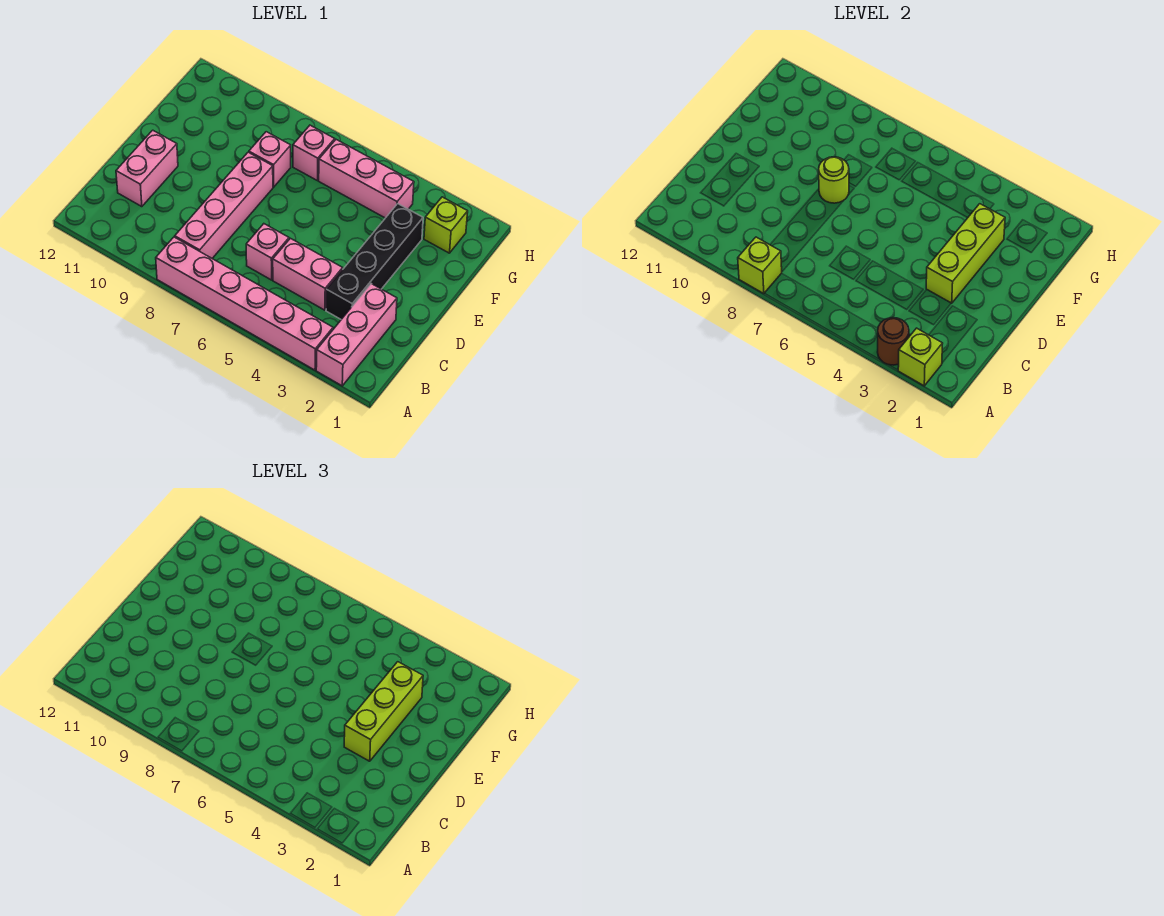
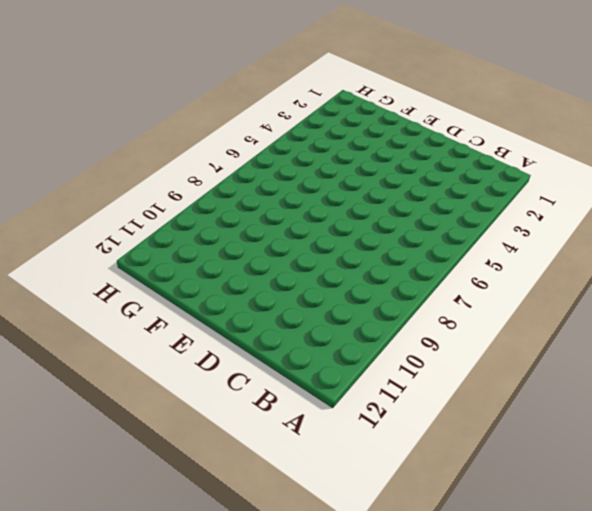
none -> pink 1x3 brick [316,284,397,386]
none -> pink 1x6 brick [156,237,333,370]
none -> pink 1x4 brick [175,152,273,258]

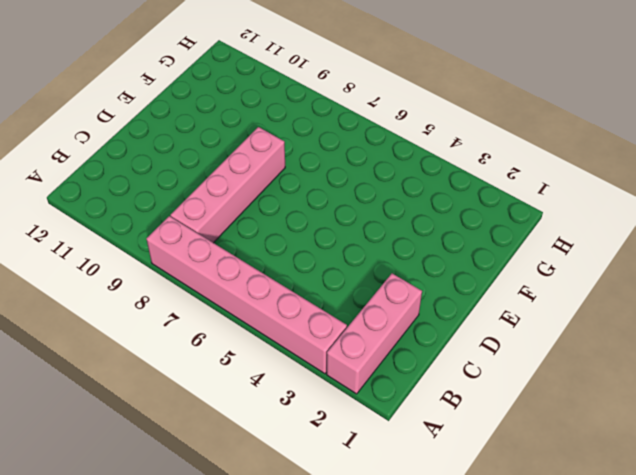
none -> black 1x4 brick [326,204,423,319]
none -> pink 1x2 brick [273,238,343,310]
none -> pink 1x1 brick [246,224,289,280]

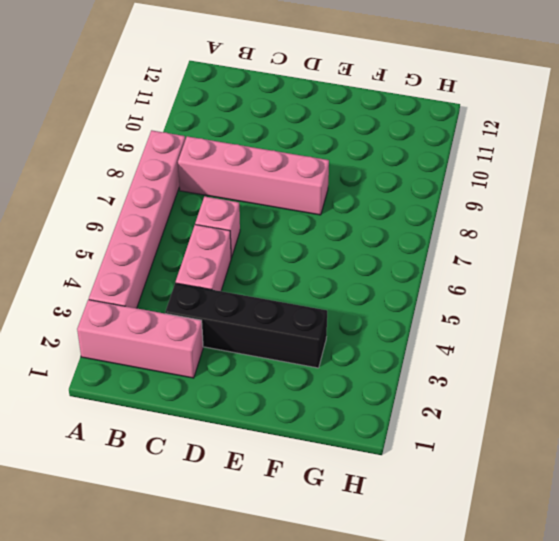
none -> pink 1x2 brick [116,130,178,207]
none -> pink 1x1 brick [249,132,291,187]
none -> lime 1x1 brick [424,197,468,253]

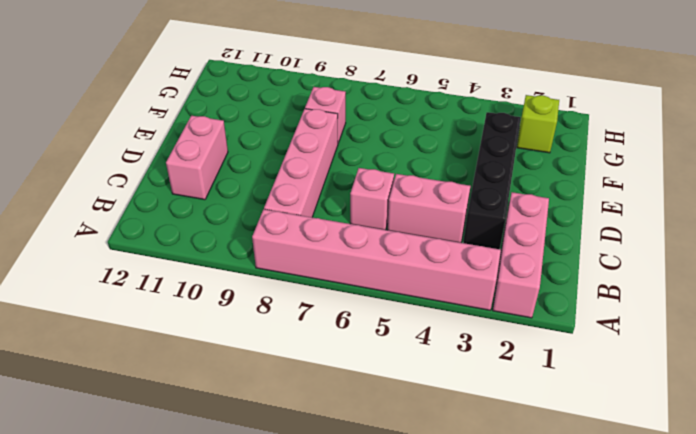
none -> pink 1x3 brick [319,140,414,218]
none -> pink 1x1 brick [293,125,335,180]
none -> lime 1x1 brick [898,328,943,386]

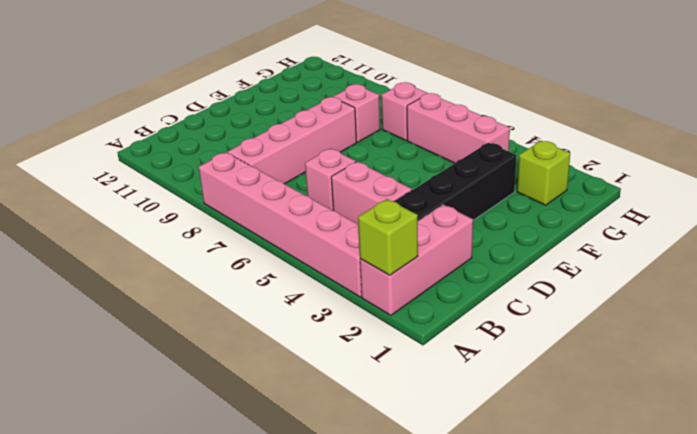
none -> pink 1x2 brick [116,130,178,207]
none -> brown 1x1 round brick [878,318,909,365]
none -> lime 1x1 brick [738,237,782,294]

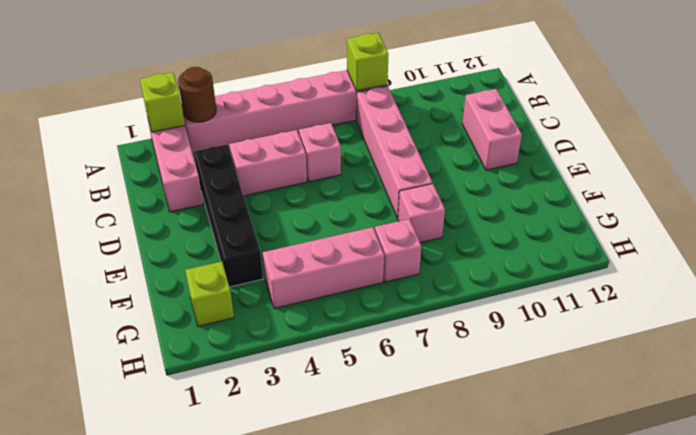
none -> lime 1x3 brick [926,204,1005,303]
none -> lime 1x1 round brick [819,157,849,203]
none -> lime 1x3 brick [344,662,423,761]

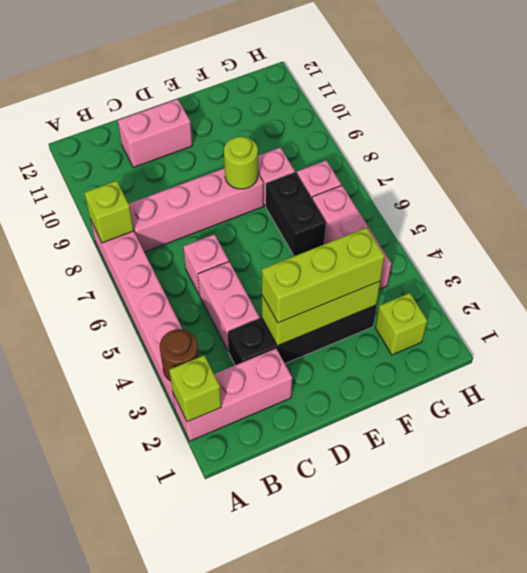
black 1x2 brick [266,172,326,256] -> none

